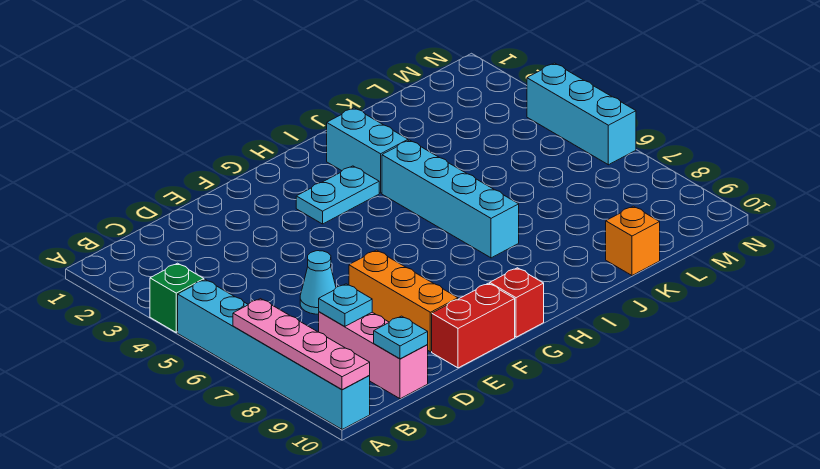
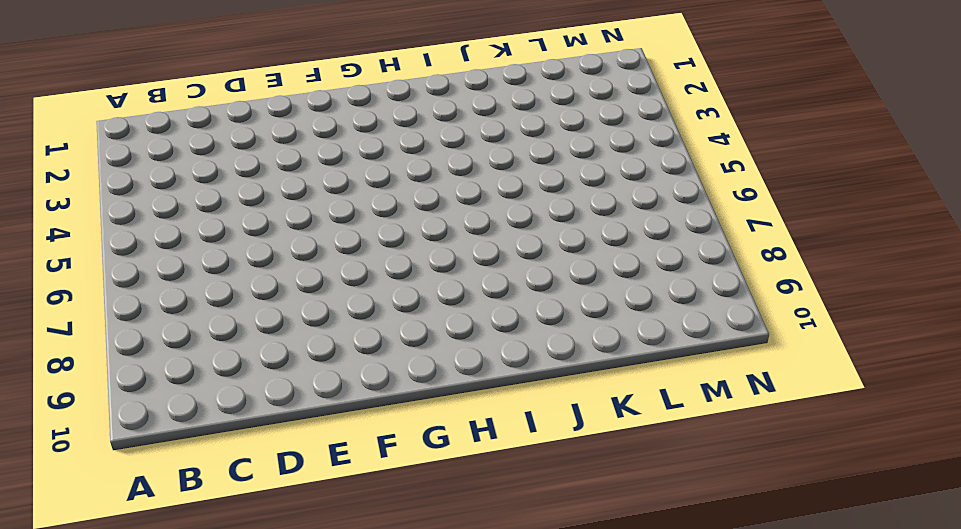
none -> green 1x1 brick [150,263,204,332]
none -> cyan 1x6 brick [178,280,370,430]
none -> pink 1x3 brick [319,312,428,399]

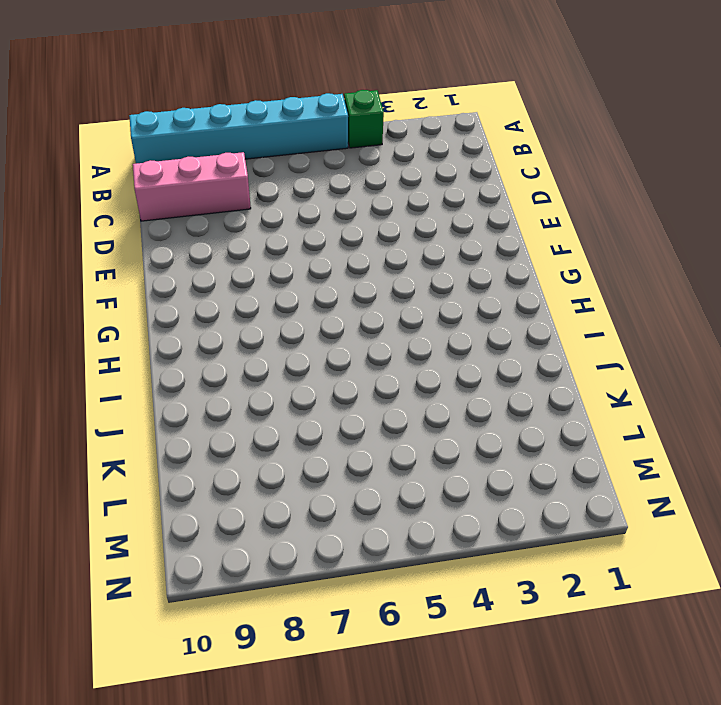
none -> cyan 1x1 cone [300,251,336,314]
none -> orange 1x3 brick [349,250,458,352]
none -> red 1x2 brick [432,283,515,368]

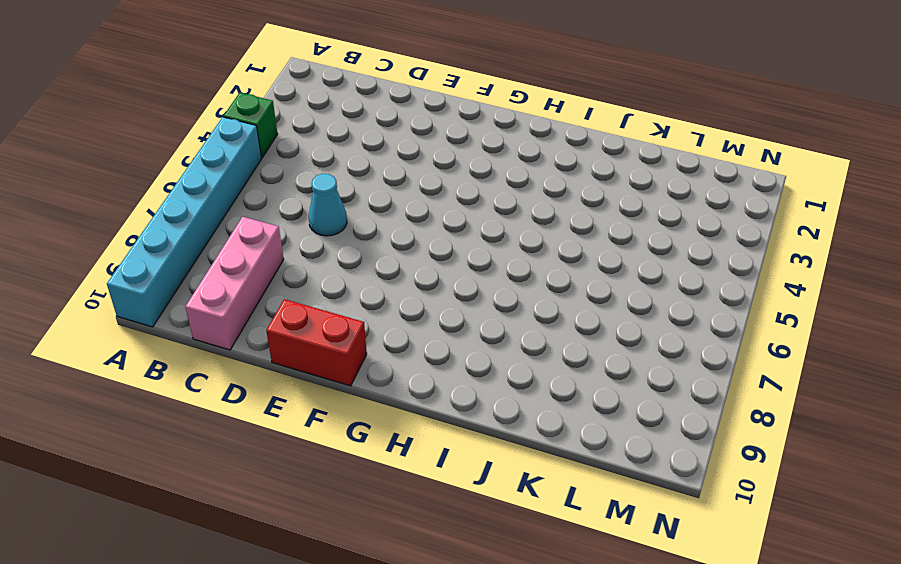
none -> orange 1x3 brick [349,250,458,352]
none -> cyan 1x2 plate [296,166,379,224]
none -> red 1x1 brick [490,268,544,337]

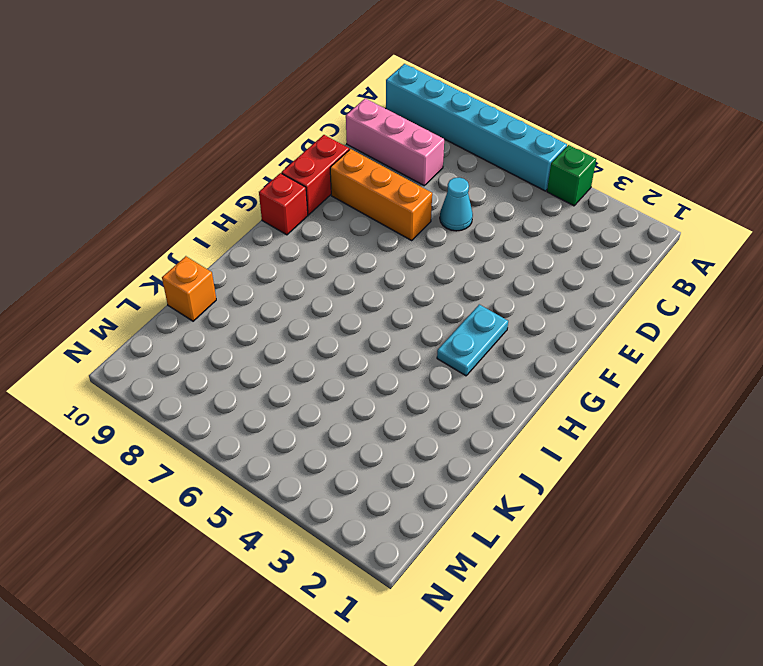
none -> cyan 1x2 brick [327,108,408,193]
none -> cyan 1x4 brick [382,140,519,258]
none -> cyan 1x3 brick [527,63,636,165]

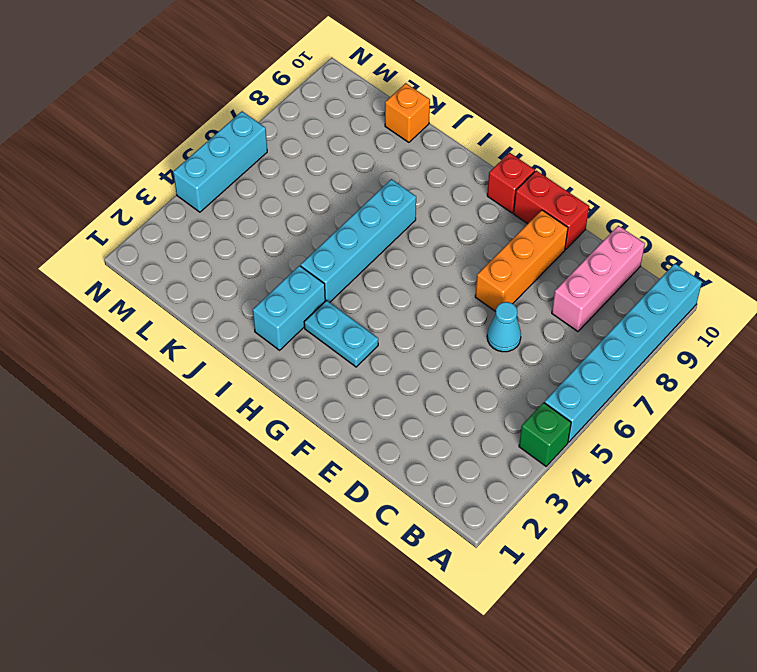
none -> pink 1x4 plate [233,299,370,390]
none -> cyan 1x1 plate [319,284,372,326]
none -> cyan 1x1 plate [374,316,428,359]

